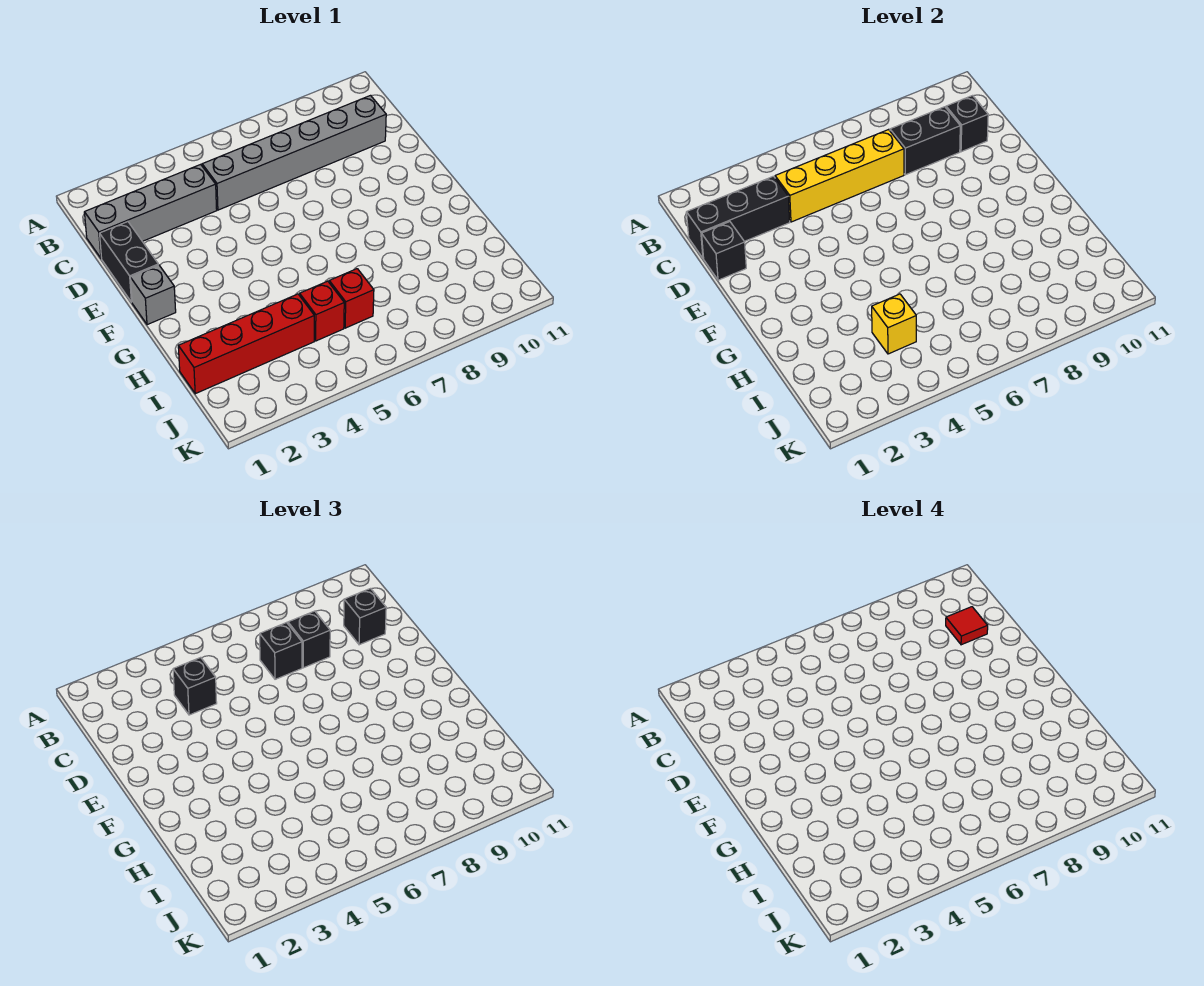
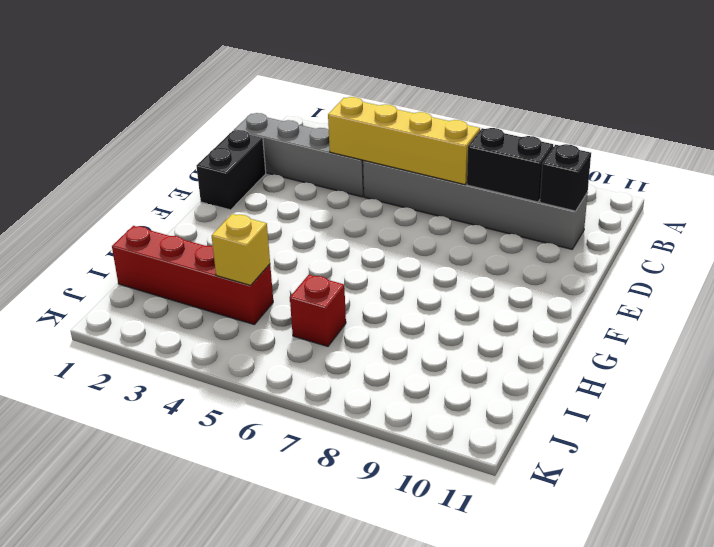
none -> grey 1x1 brick [130,265,176,325]
none -> red 1x1 brick [300,281,344,341]
none -> black 1x3 brick [686,176,790,258]

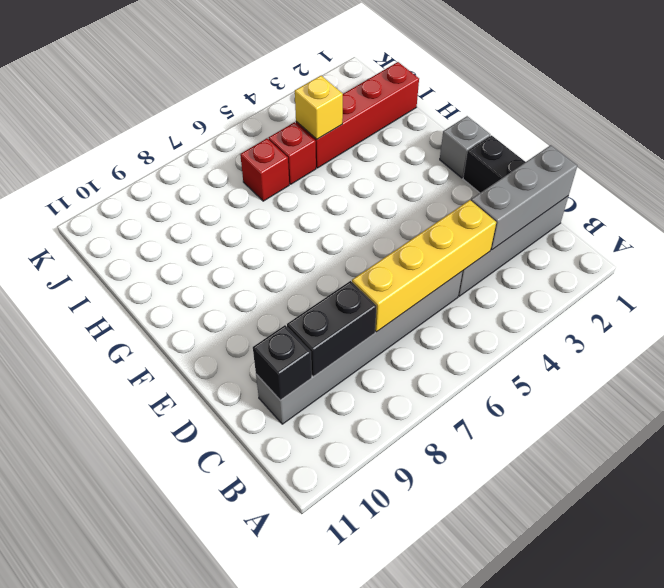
grey 1x3 brick [471,145,577,250] -> black 1x3 brick [686,176,790,258]
none -> black 1x1 brick [702,222,746,280]
none -> black 1x1 brick [173,657,217,715]
none -> black 1x1 brick [260,623,302,679]

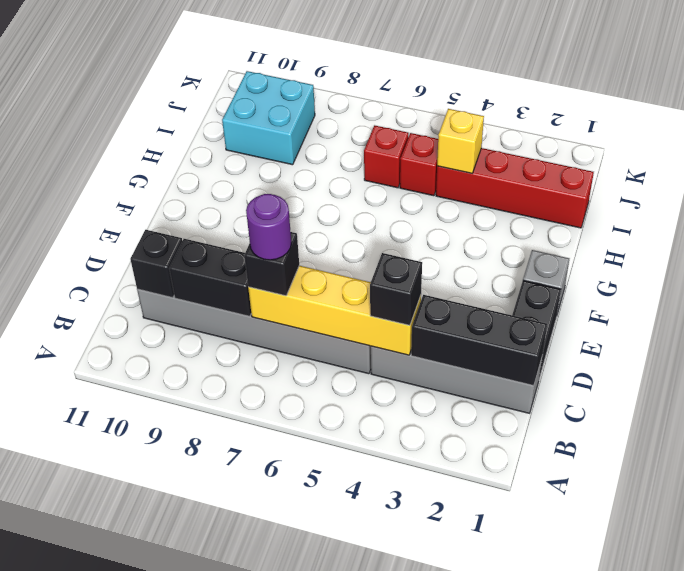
purple 1x1 round brick [246,194,291,260] -> none
cyan 2x2 brick [222,71,315,165] -> none
none -> black 1x1 brick [702,222,746,280]
none -> black 1x1 brick [288,611,330,668]
none -> black 1x1 brick [344,589,386,645]

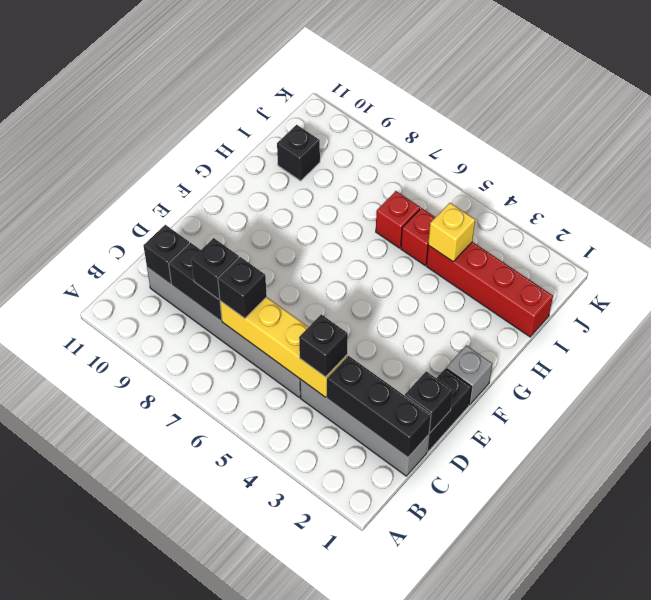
black 1x1 brick [277,125,320,181] -> black 1x1 brick moved to [344,589,386,645]
none -> red 1x1 tile [946,607,988,645]

